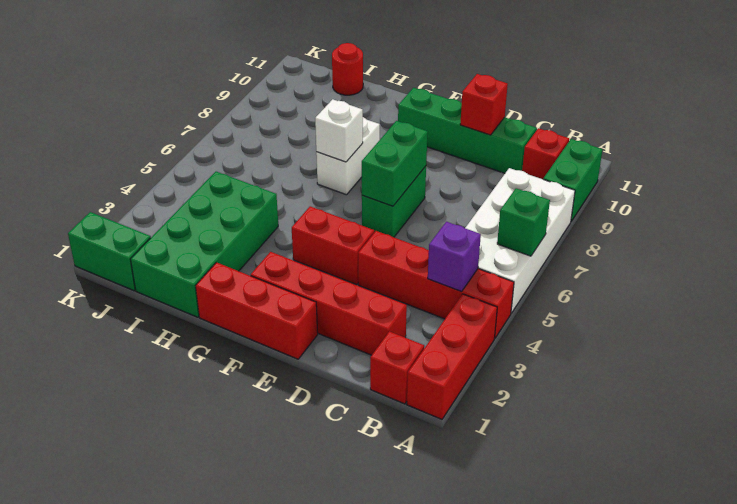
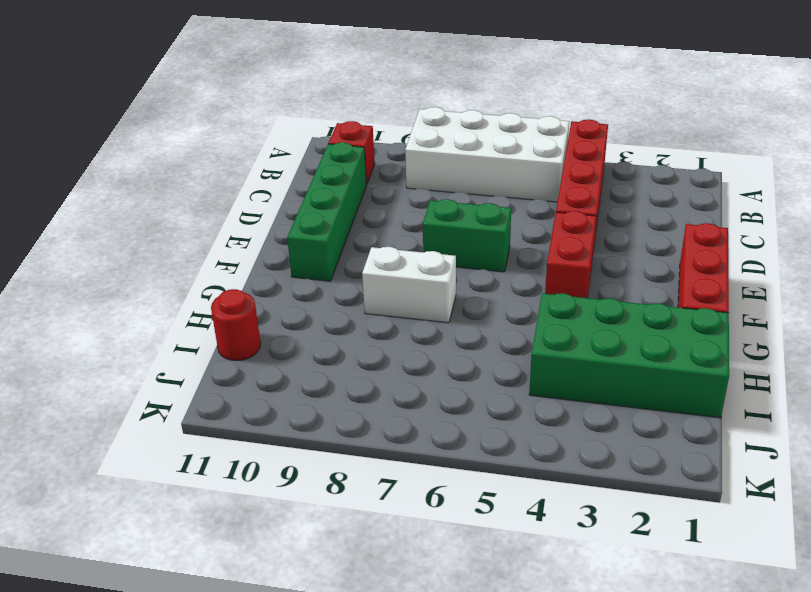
none -> red 1x3 brick [407,294,497,419]
none -> green 1x2 brick [543,139,603,221]
none -> red 1x1 brick [370,331,424,404]

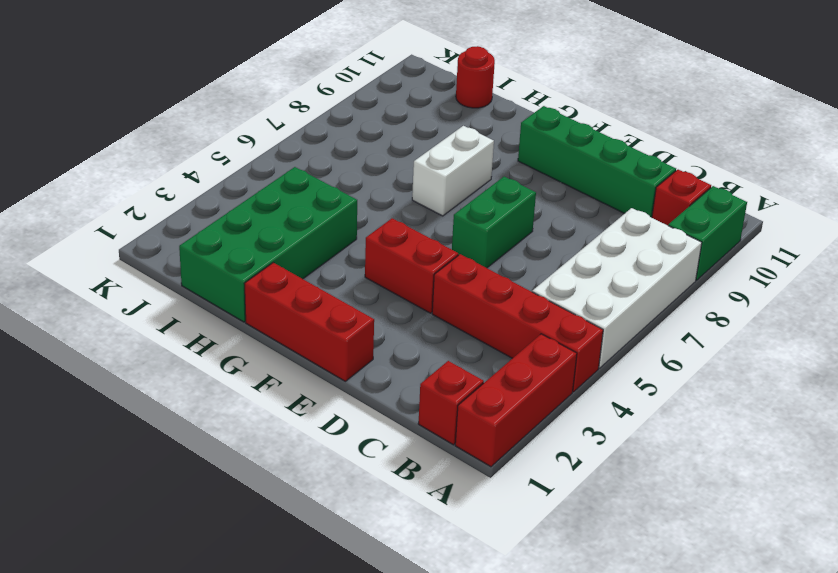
none -> red 1x4 brick [251,252,407,355]
none -> green 1x2 brick [68,212,151,291]
none -> green 1x1 brick [497,188,550,256]

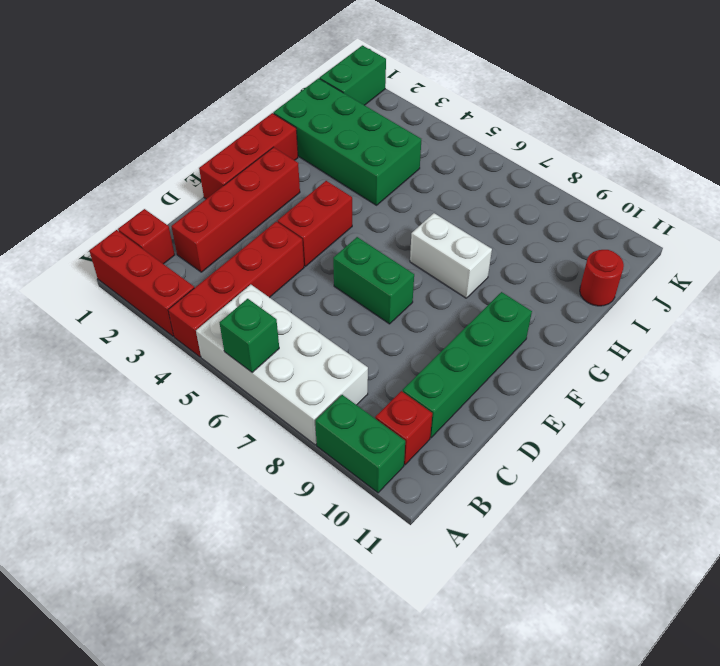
none -> purple 1x1 brick [428,222,481,291]
none -> red 1x1 brick [460,74,508,135]
none -> green 1x2 brick [362,121,428,206]

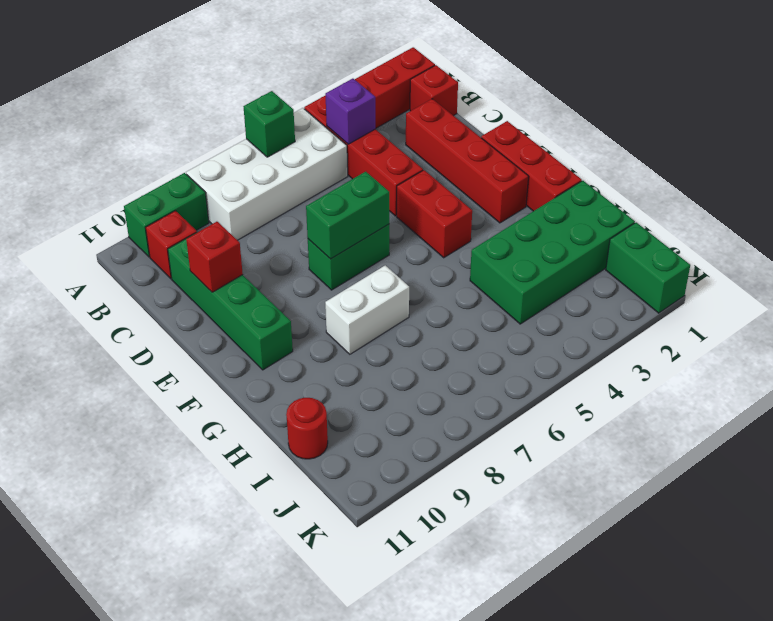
none -> white 1x1 brick [315,99,363,162]

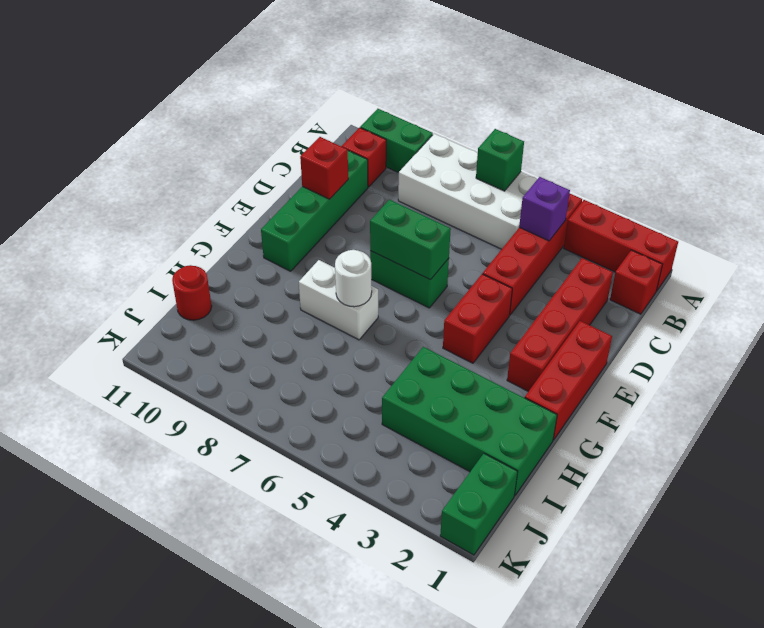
white 1x1 round brick [335,250,372,307] -> white 1x1 brick [315,99,363,162]

